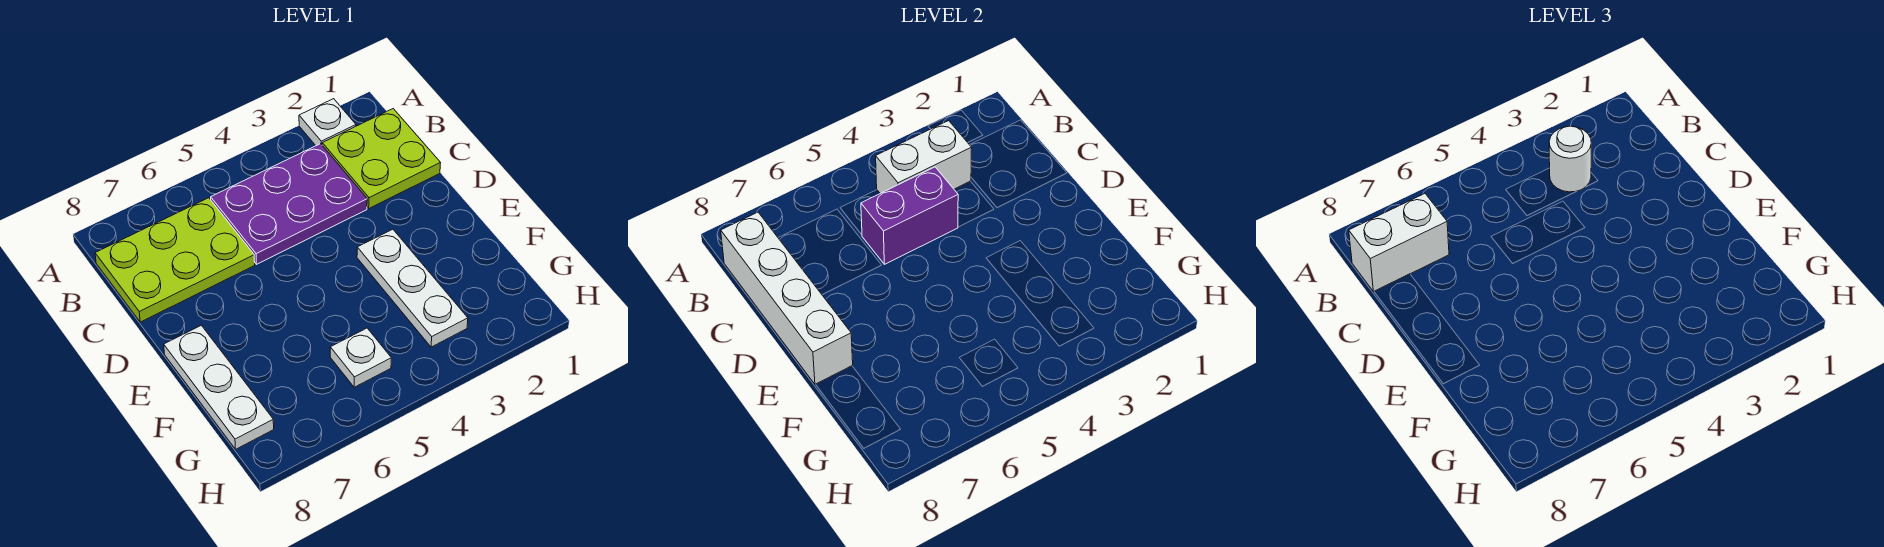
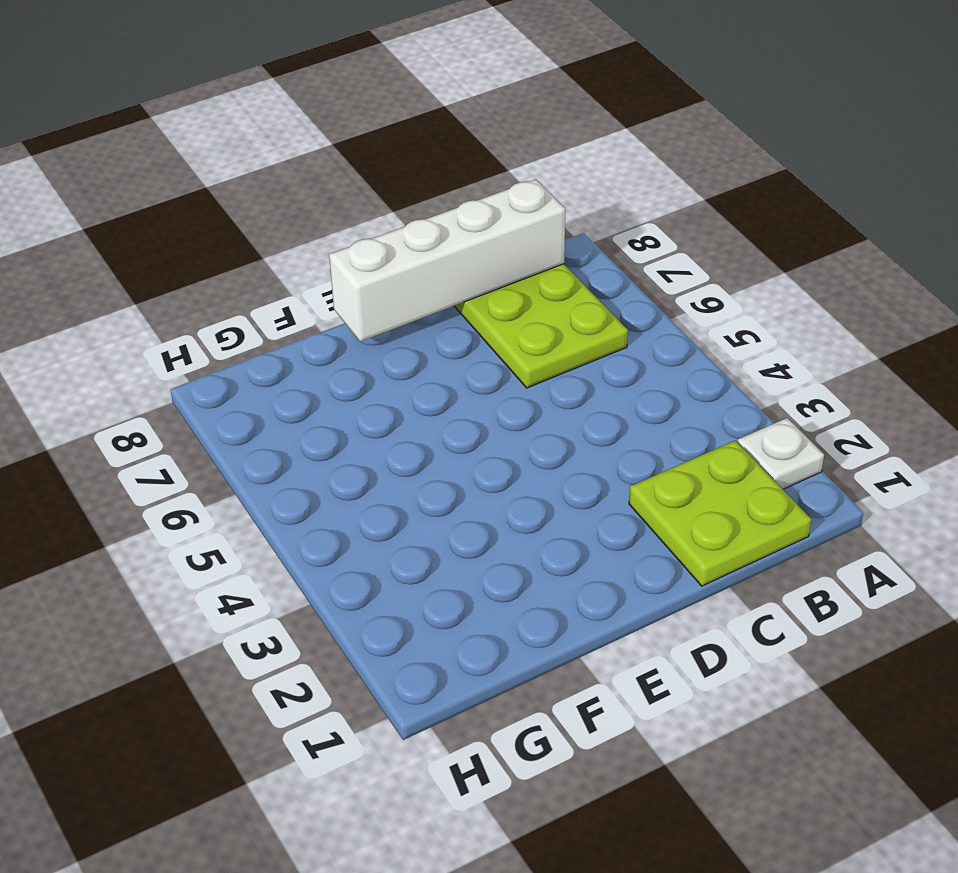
none -> purple 2x3 plate [211,144,367,264]
none -> white 1x3 plate [357,229,468,347]
none -> white 1x3 plate [164,325,274,449]

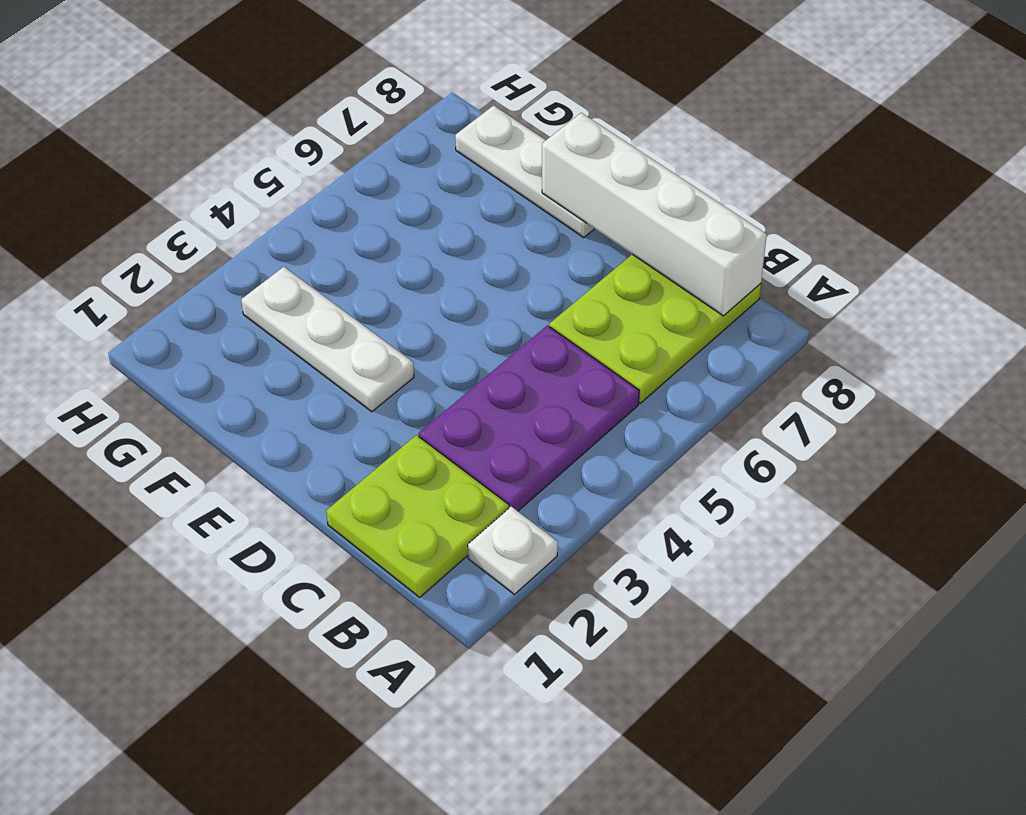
none -> white 1x1 plate [330,328,391,387]
none -> white 1x2 brick [876,121,972,193]
none -> purple 1x2 brick [861,167,958,264]

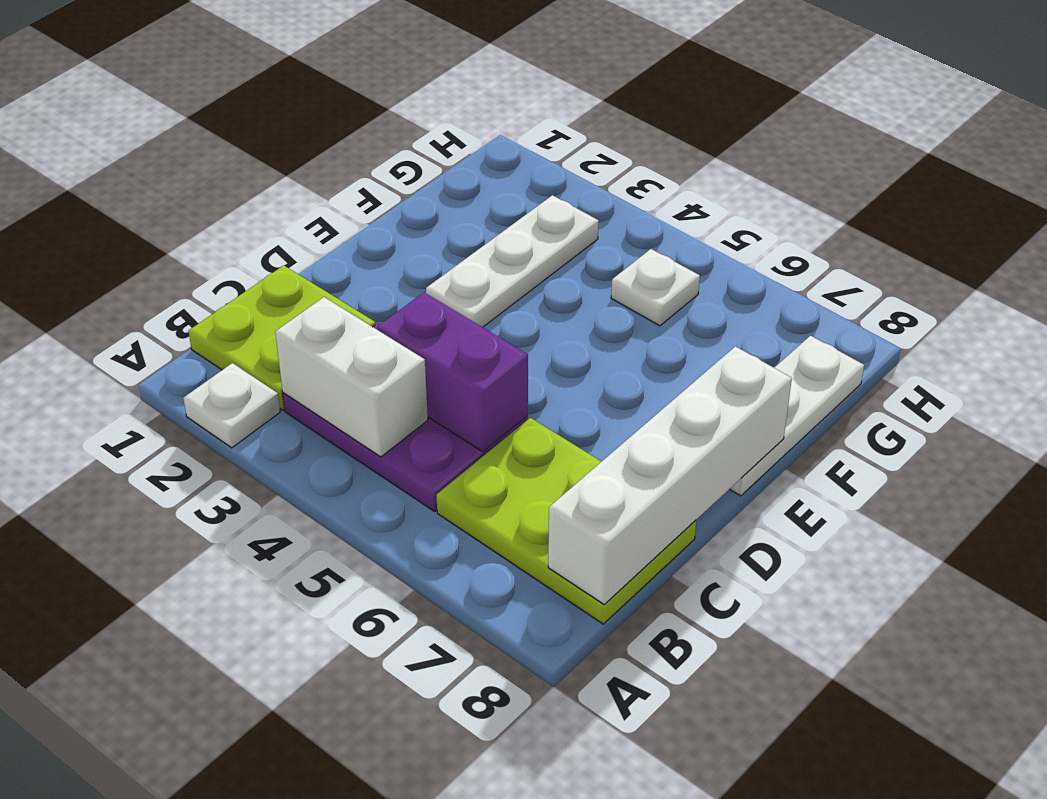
none -> white 1x1 round brick [1549,126,1591,192]
none -> white 1x2 brick [1349,194,1449,292]

